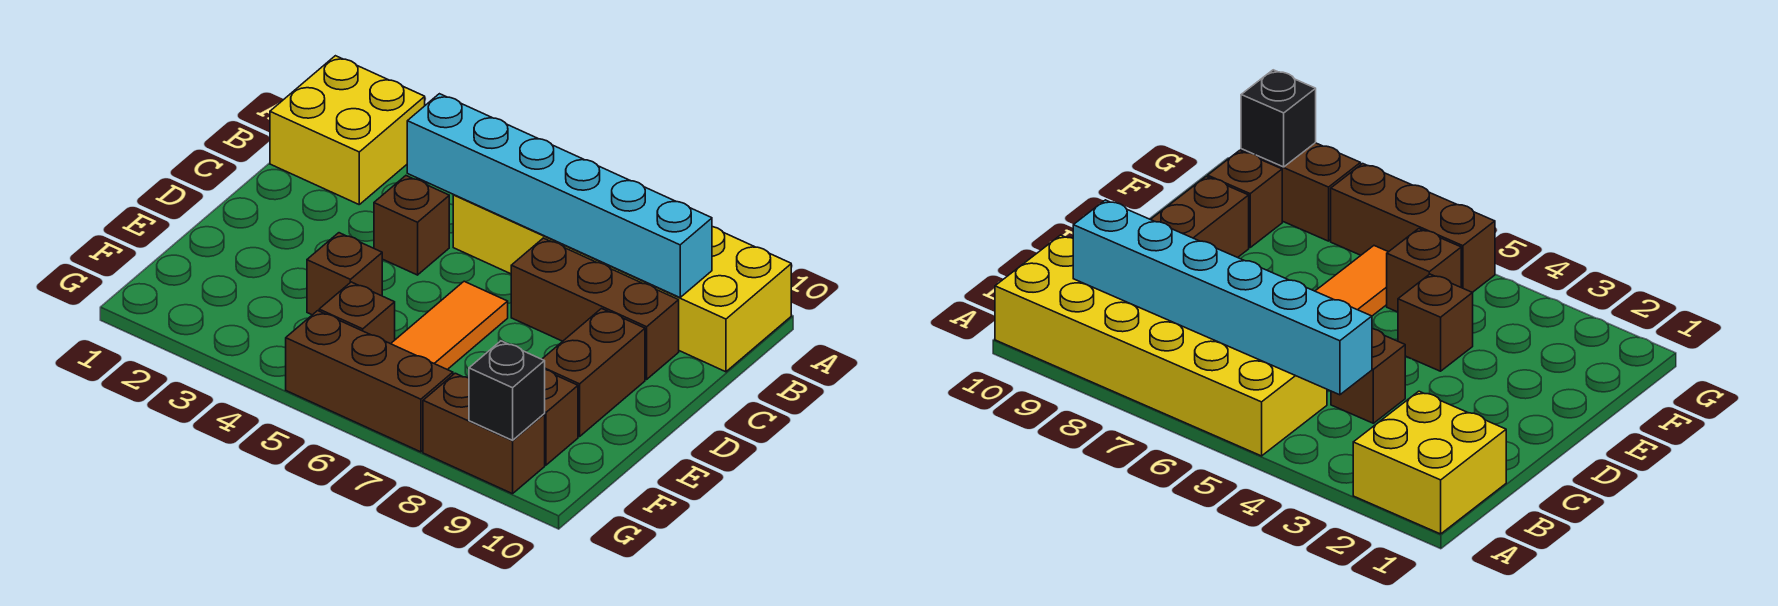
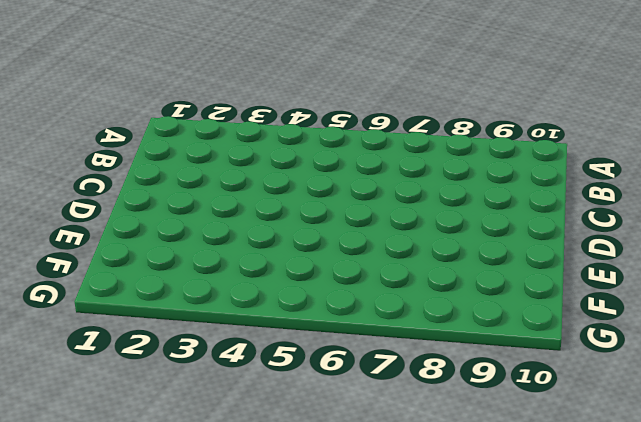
none -> yellow 2x2 brick [270,56,425,204]
none -> yellow 2x6 brick [453,195,791,372]
none -> brown 1x1 brick [374,176,449,275]

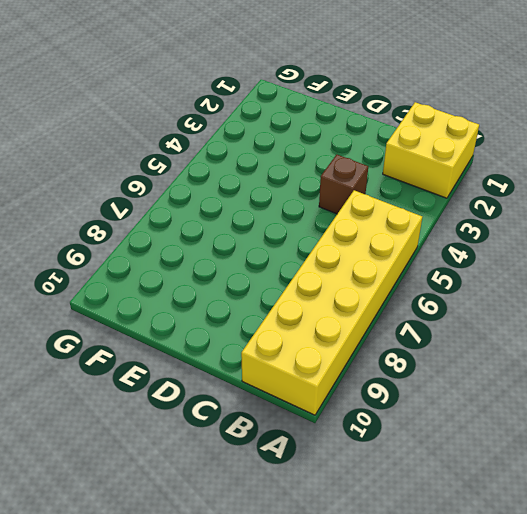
none -> brown 1x3 brick [511,238,679,379]
none -> orange 1x3 tile [391,281,508,370]
none -> brown 1x2 brick [542,309,645,437]

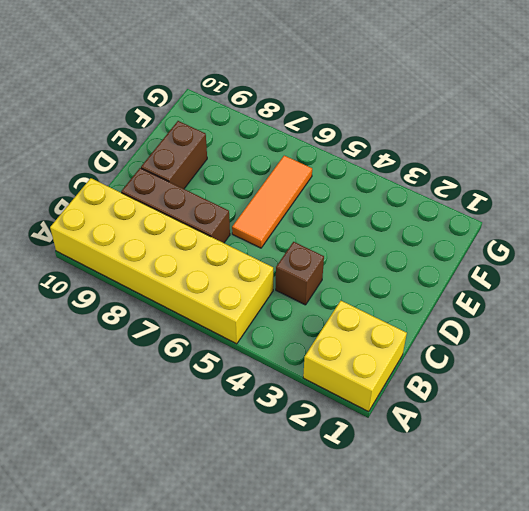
none -> brown 1x1 brick [307,233,382,315]
none -> brown 1x1 brick [319,282,395,344]
none -> brown 1x1 brick [544,370,578,465]

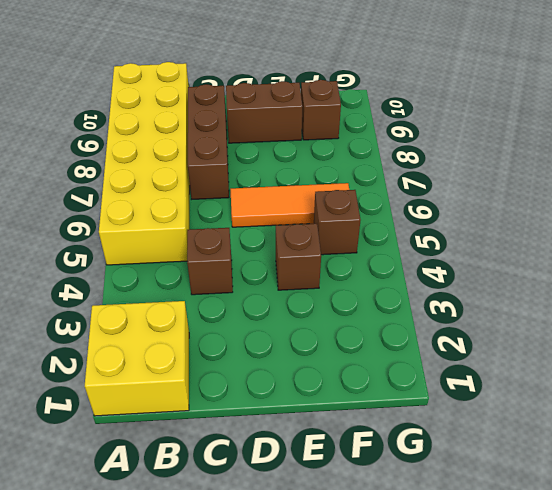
none -> brown 1x3 brick [286,311,453,452]
none -> brown 1x2 brick [423,373,545,494]
none -> cyan 1x6 brick [407,94,712,297]

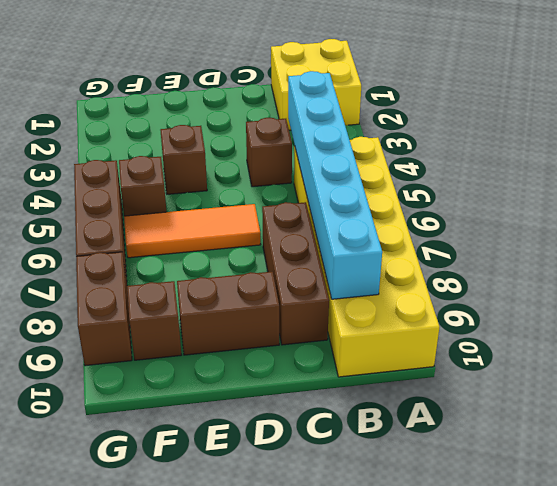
none -> black 1x1 brick [469,341,545,440]

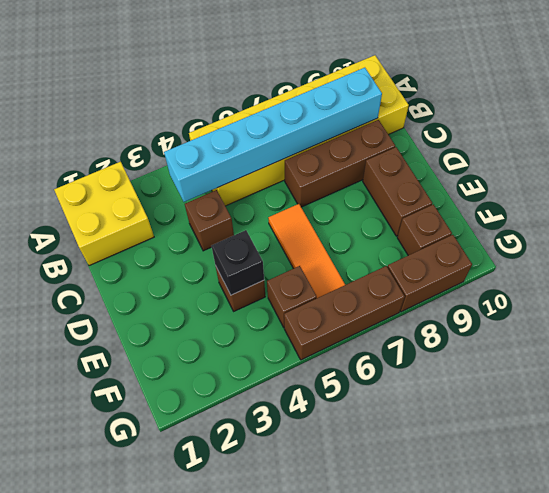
black 1x1 brick [212,230,264,295] -> black 1x1 brick moved to [469,341,545,440]

